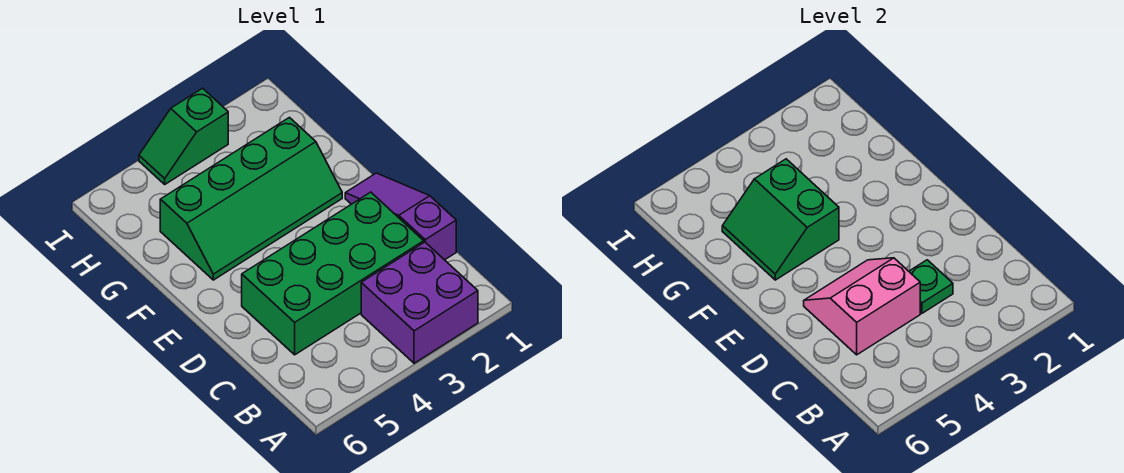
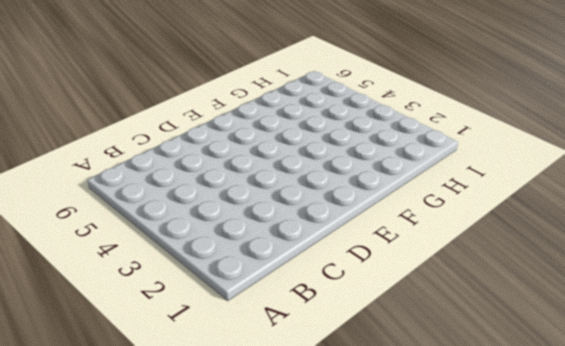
none -> purple 2x2 brick [361,242,478,363]
none -> purple 1x3 slope [345,173,456,260]

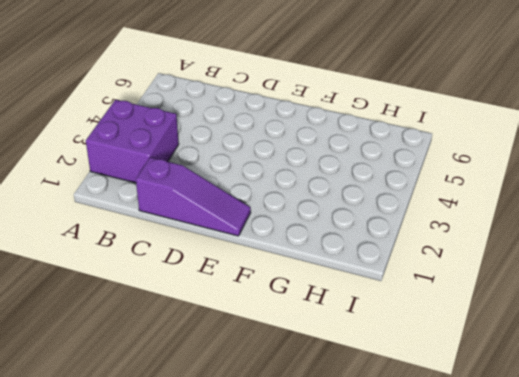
none -> green 2x4 brick [242,192,424,355]
none -> green 2x4 slope [160,118,342,280]

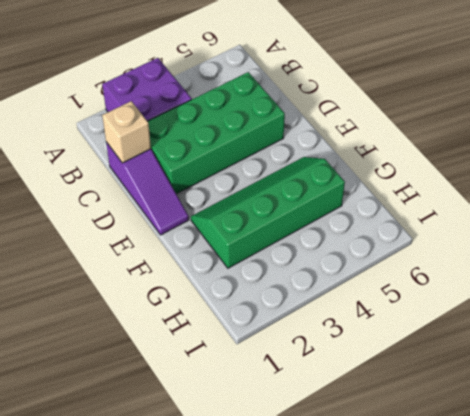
tan 1x1 brick [102,101,151,163] -> none
none -> green 1x2 slope [139,88,228,184]
none -> green 1x1 plate [909,260,953,313]

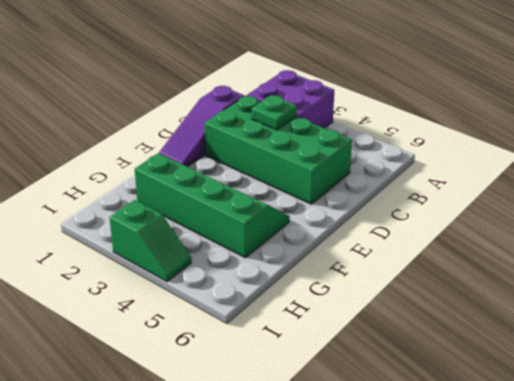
none -> pink 2x2 slope [804,258,920,355]
none -> green 2x2 slope [722,159,839,280]

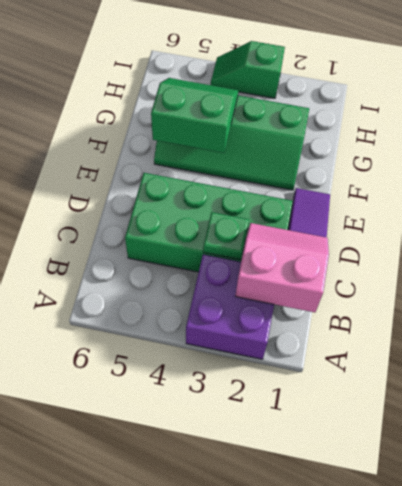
pink 2x2 slope [236,223,329,312] -> pink 2x2 slope moved to [804,258,920,355]
green 2x2 slope [151,78,238,153] -> green 2x2 slope turned to [722,159,839,280]

